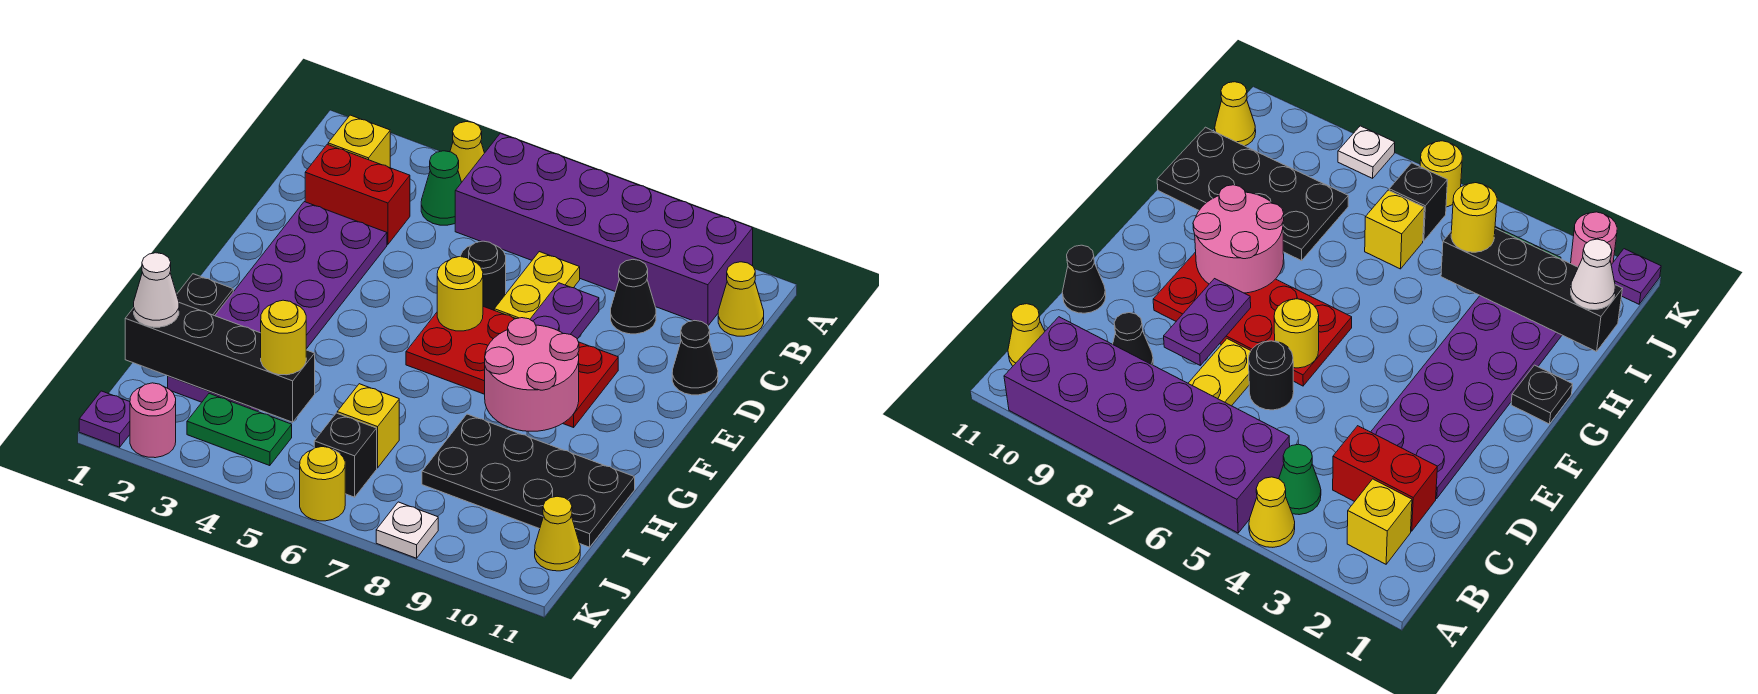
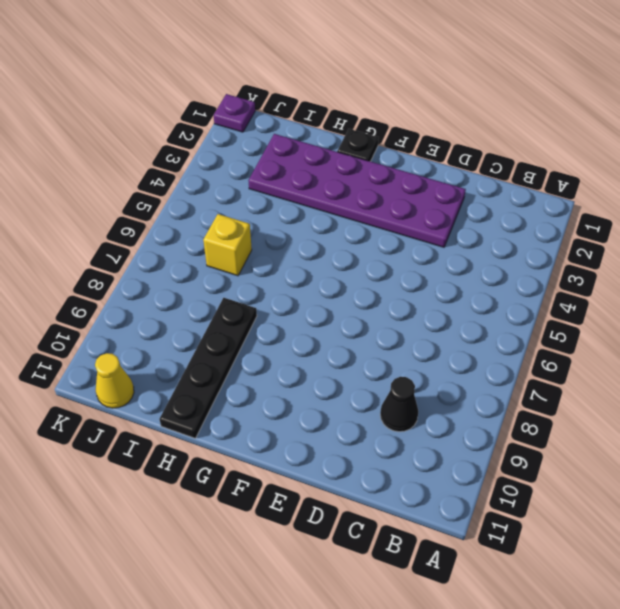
black 1x4 plate [159,298,257,438] -> black 2x4 plate [422,414,635,547]
none -> yellow 1x1 cone [450,122,484,182]
none -> purple 2x6 brick [455,133,753,325]
none -> yellow 1x1 brick [328,115,390,168]

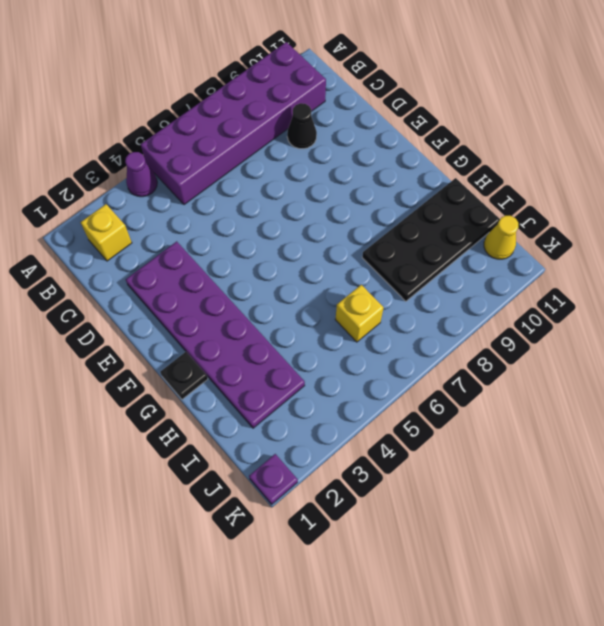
purple 1x1 cone [125,152,157,197] -> yellow 1x1 cone [450,122,484,182]
none -> green 1x1 cone [421,151,462,225]
none -> yellow 1x1 cone [718,262,764,336]
none -> red 1x2 brick [305,144,410,244]

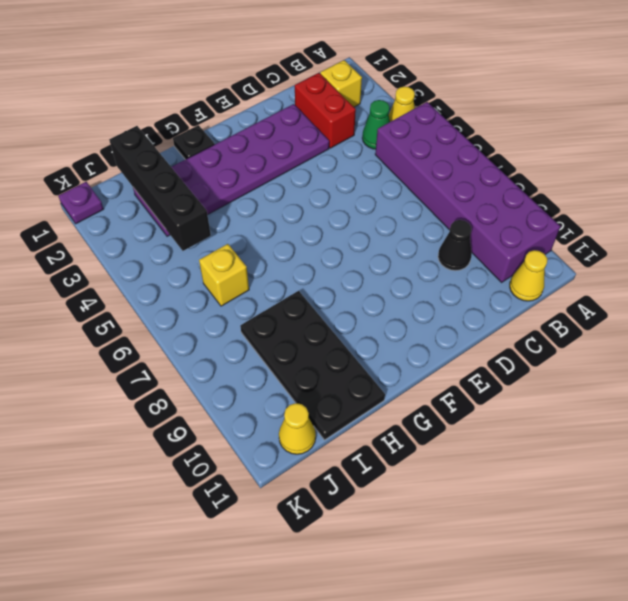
none -> yellow 1x2 plate [494,252,580,319]
none -> black 1x1 round brick [460,241,506,310]
none -> black 1x1 cone [672,321,718,395]

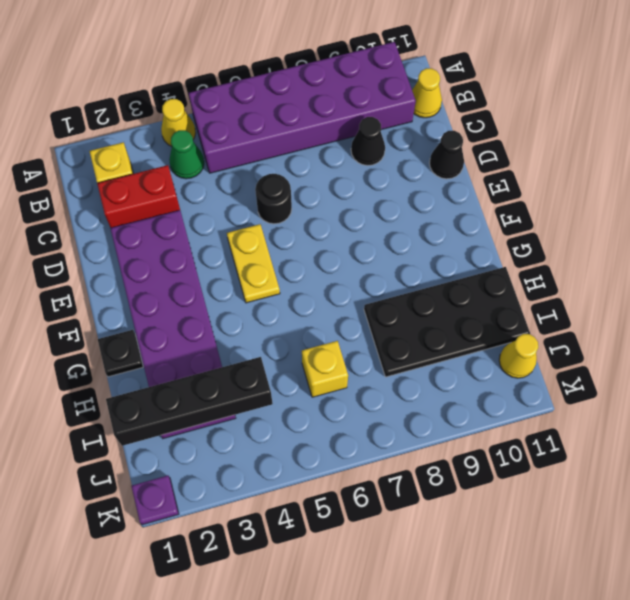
yellow 1x2 plate [227,224,280,303] -> yellow 1x2 plate moved to [494,252,580,319]
none -> red 2x4 plate [406,306,618,427]
none -> green 1x2 plate [187,394,292,466]
none -> black 1x1 brick [314,413,377,497]

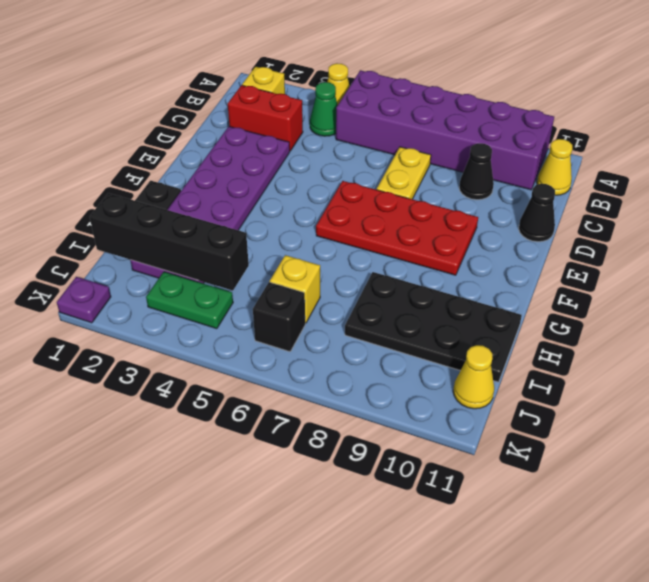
none -> black 1x1 round brick [460,241,506,310]
none -> pink 1x1 round brick [130,383,176,458]
none -> yellow 1x1 round brick [300,447,345,521]

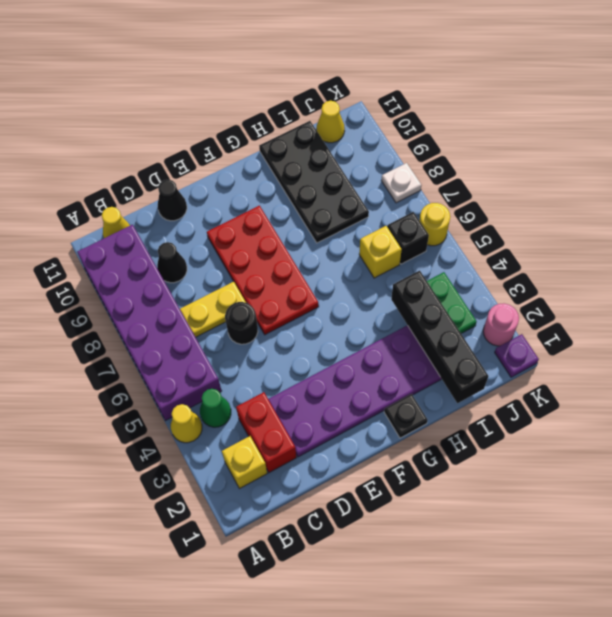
none -> purple 1x2 plate [530,283,599,339]
none -> yellow 1x1 round brick [437,257,483,331]
none -> pink 2x2 round brick [485,318,579,431]

